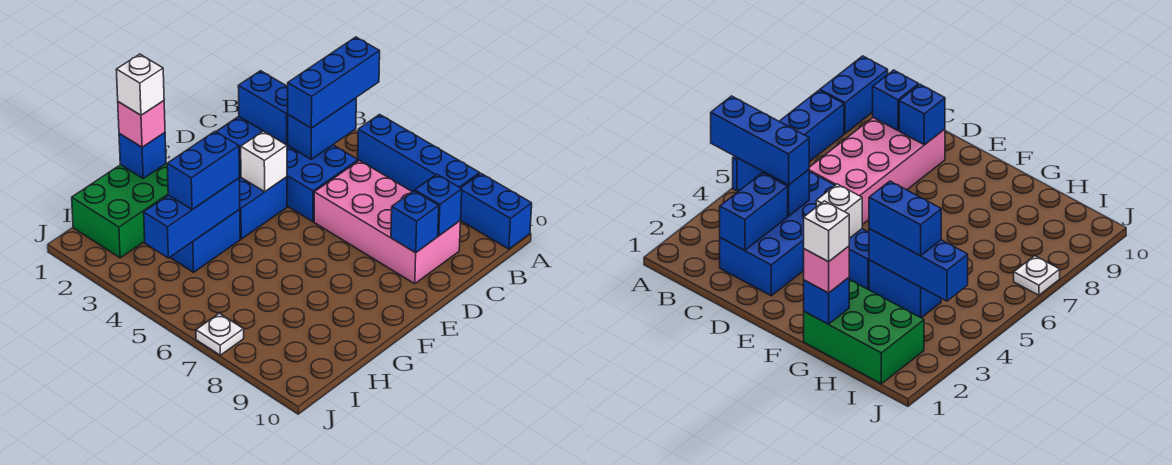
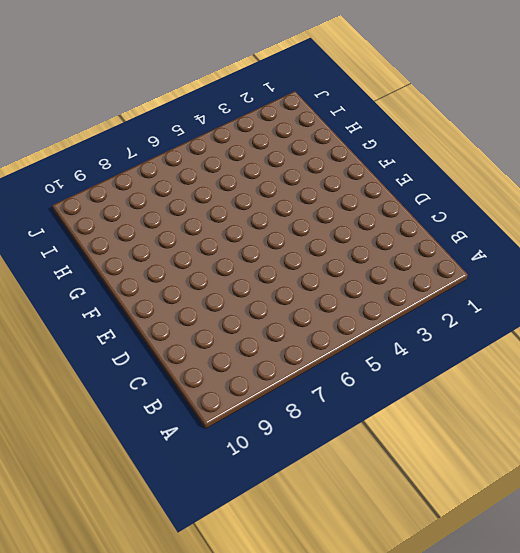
none -> blue 1x4 brick [358,114,480,192]
none -> blue 1x2 brick [460,174,532,249]
none -> blue 2x4 brick [216,117,358,222]

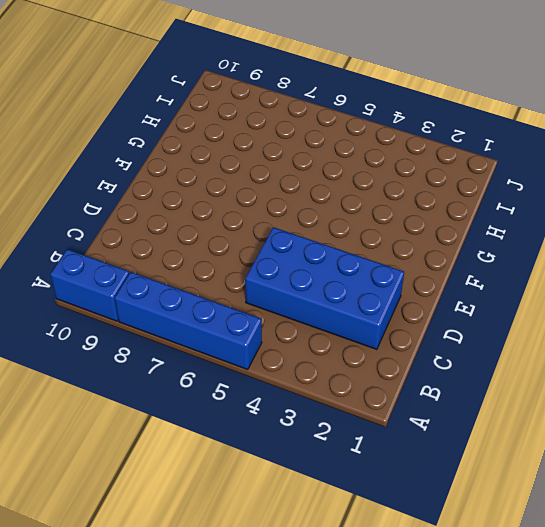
none -> pink 2x4 brick [314,161,461,284]
none -> blue 1x2 brick [239,177,287,239]
none -> green 2x3 brick [72,164,168,258]

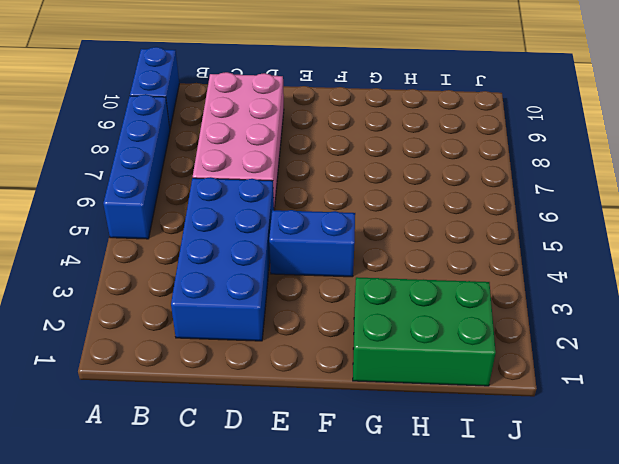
none -> blue 1x2 brick [170,209,240,272]
none -> white 1x1 plate [196,313,244,355]
none -> blue 1x2 brick [288,98,356,159]

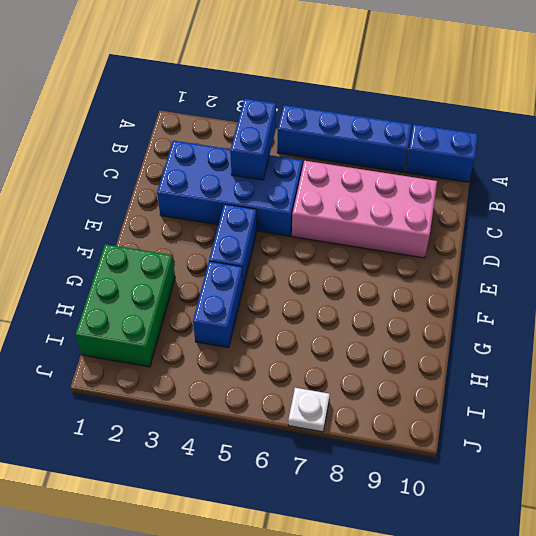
none -> blue 1x2 brick [238,71,288,145]
none -> blue 1x1 brick [415,174,462,236]
none -> blue 1x1 brick [391,191,439,253]

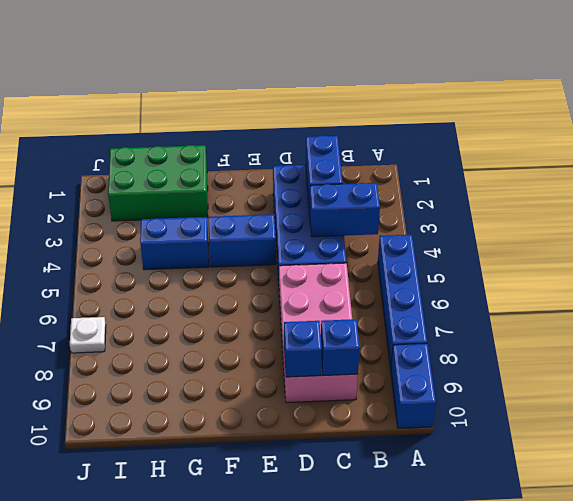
none -> white 1x1 brick [241,131,287,192]
none -> blue 1x1 brick [119,133,166,178]
none -> blue 1x3 brick [144,178,240,258]

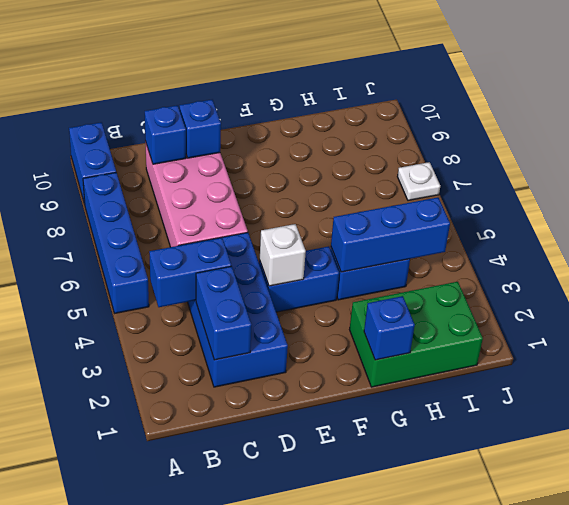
none -> blue 1x3 brick [288,37,380,128]
none -> pink 1x1 brick [118,101,165,147]
none -> blue 1x2 brick [167,131,239,210]

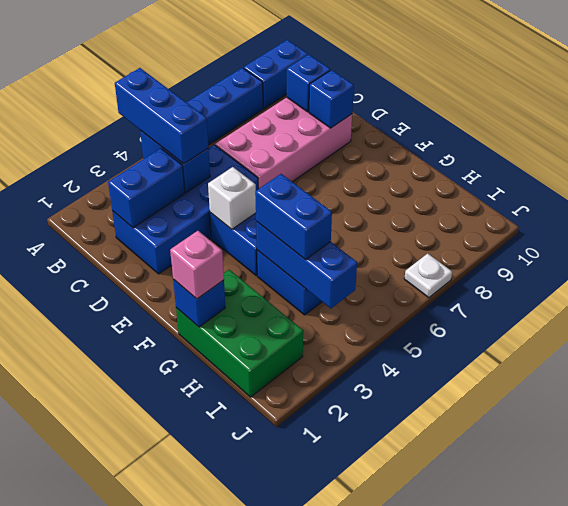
none -> white 1x1 brick [116,54,164,115]

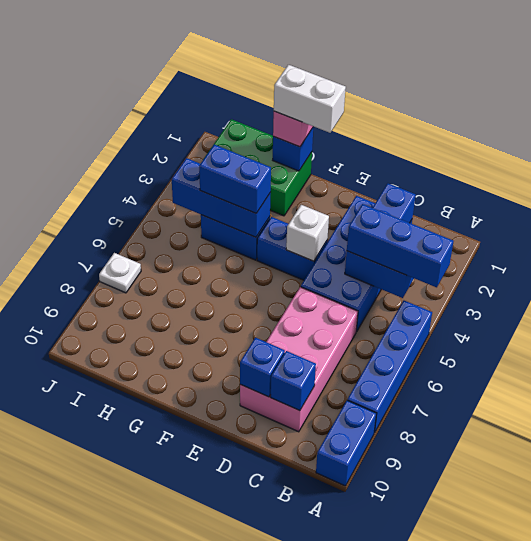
white 1x2 brick [274,65,346,133] -> white 1x1 brick [116,54,164,115]

